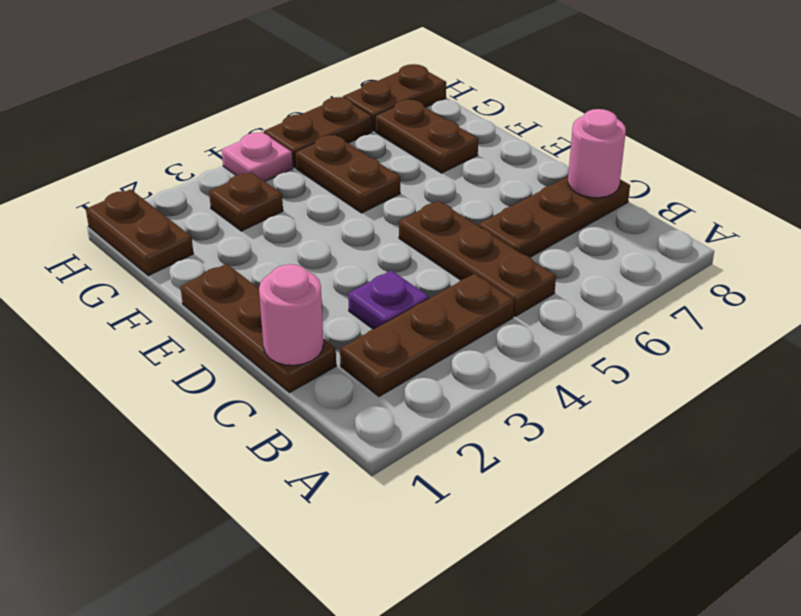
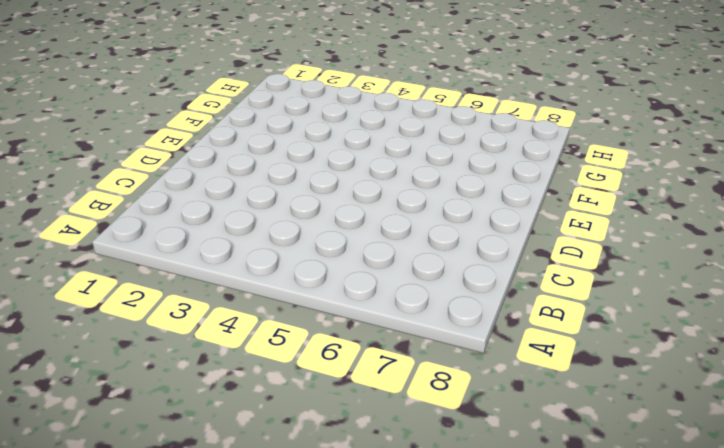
none -> brown 1x3 plate [340,274,514,397]
none -> brown 1x3 plate [399,201,556,317]
none -> brown 1x3 plate [181,264,336,393]

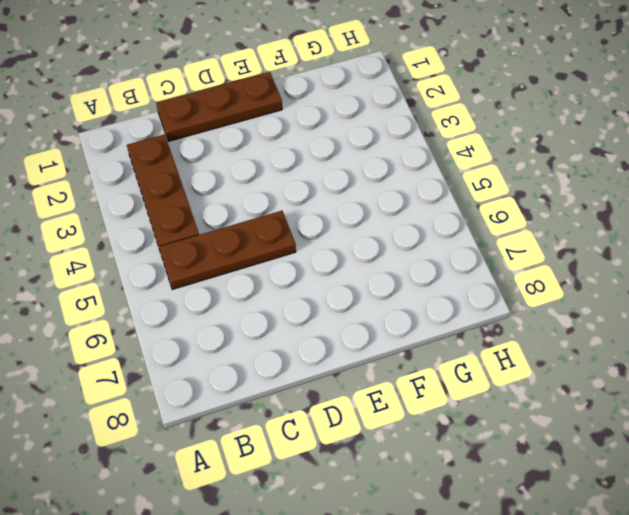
none -> purple 1x1 plate [348,270,429,329]
none -> brown 1x3 plate [478,177,630,257]
none -> brown 1x2 plate [295,135,400,213]

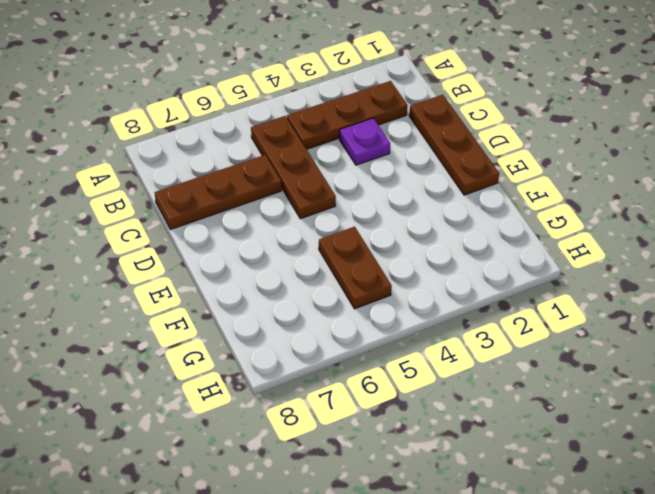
none -> brown 1x2 plate [375,100,478,173]
none -> brown 1x2 plate [86,189,193,276]
none -> brown 1x1 plate [209,172,283,231]

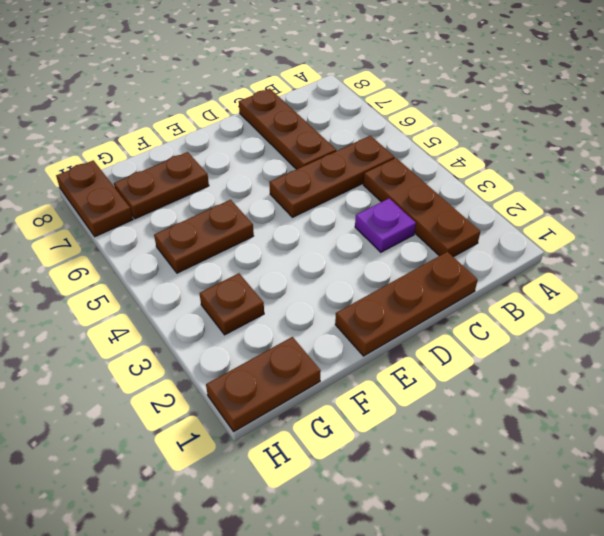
none -> pink 1x1 plate [222,132,293,182]
none -> brown 1x2 plate [264,97,372,168]
none -> pink 1x1 round brick [259,264,323,365]

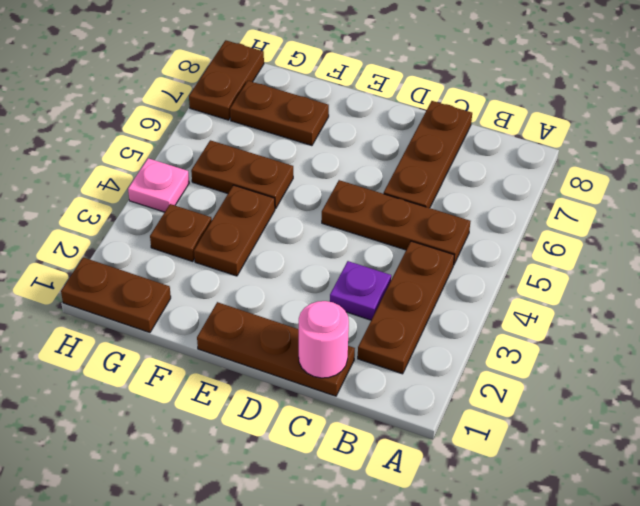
brown 1x2 plate [194,185,275,276] -> brown 1x2 plate moved to [264,97,372,168]
none -> pink 1x1 round brick [568,109,626,198]

